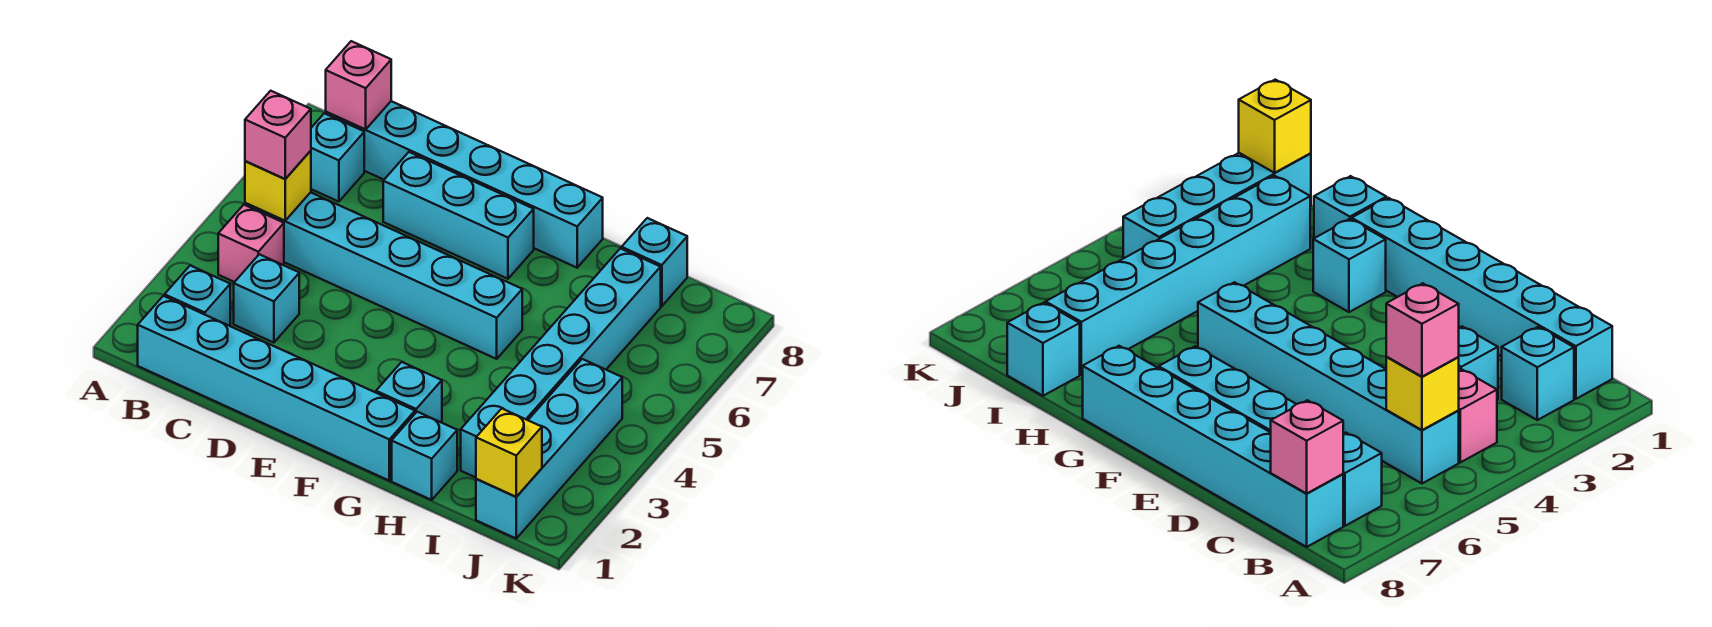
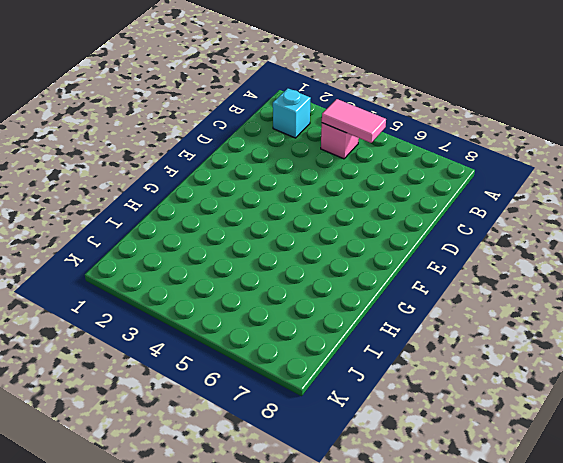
pink 1x2 tile [322,99,386,143] -> yellow 1x1 brick [245,151,311,221]
none -> cyan 1x6 brick [138,296,415,481]
none -> cyan 1x6 brick [245,192,522,359]
none -> cyan 1x1 brick [311,113,364,202]

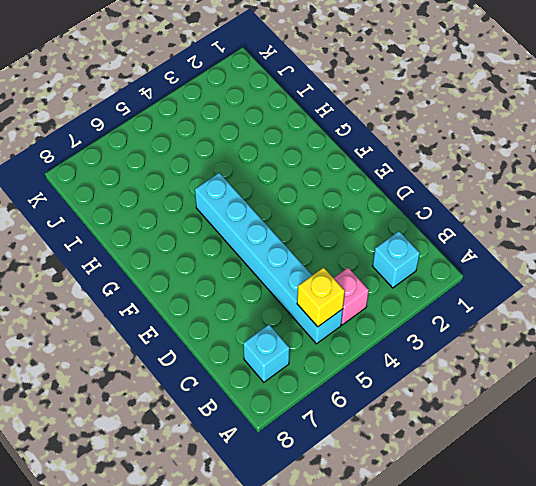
none -> cyan 1x6 brick [138,296,415,481]
none -> cyan 1x6 brick [326,101,603,268]
none -> cyan 1x1 brick [234,254,299,343]

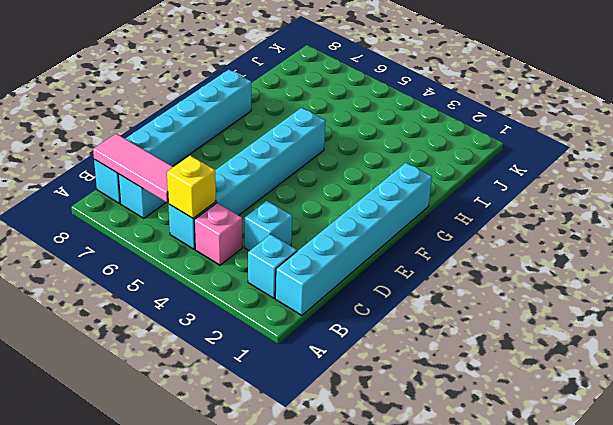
pink 1x3 tile [93,134,173,203] -> pink 1x1 brick [326,41,391,130]
none -> cyan 1x3 brick [383,152,534,279]
none -> cyan 1x1 brick [376,362,442,422]
none -> cyan 1x1 brick [392,412,457,500]

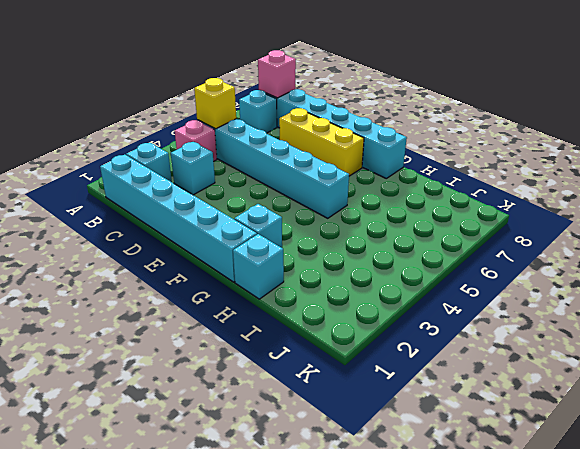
yellow 1x3 brick [279,108,364,176] -> cyan 1x3 brick [383,152,534,279]
none -> cyan 1x6 brick [461,248,661,477]
none -> cyan 1x1 brick [622,218,687,306]
none -> cyan 1x4 brick [476,359,622,538]

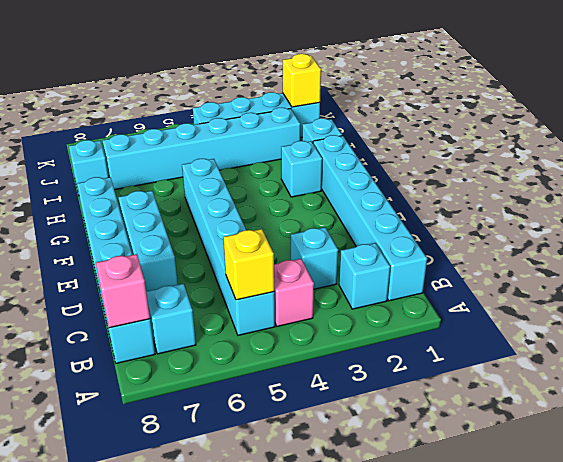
none -> pink 1x1 brick [245,91,311,179]

